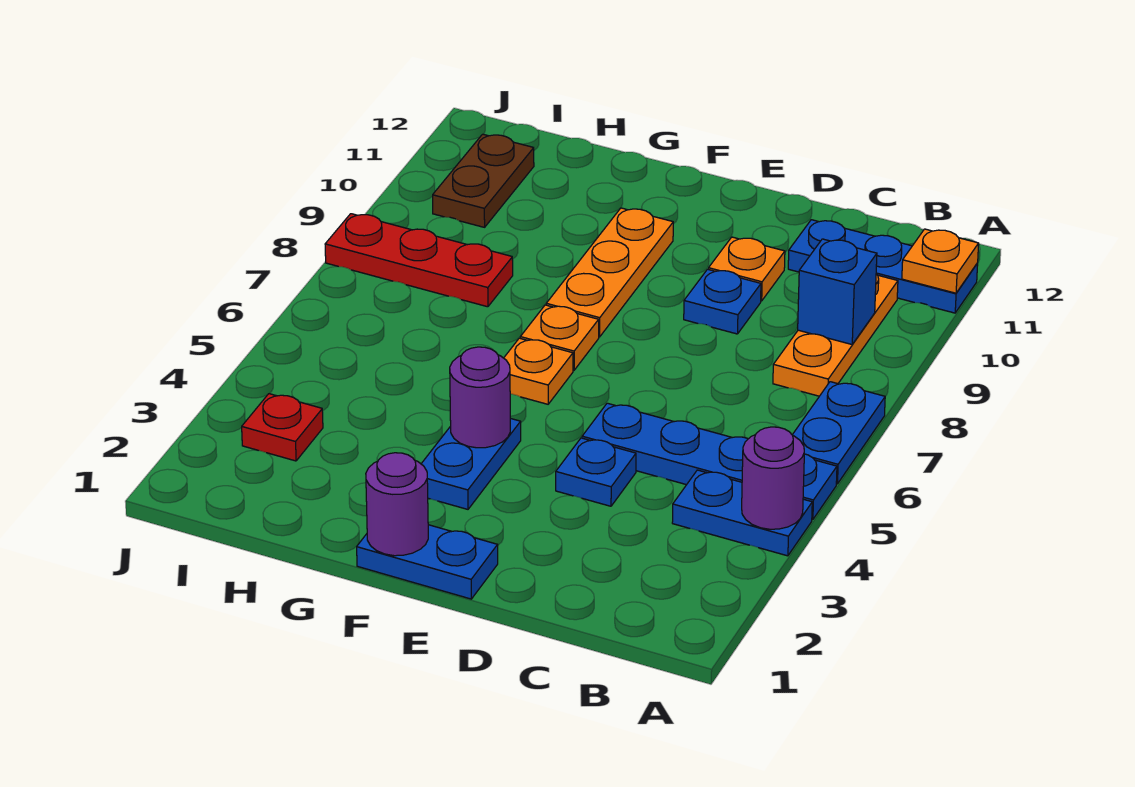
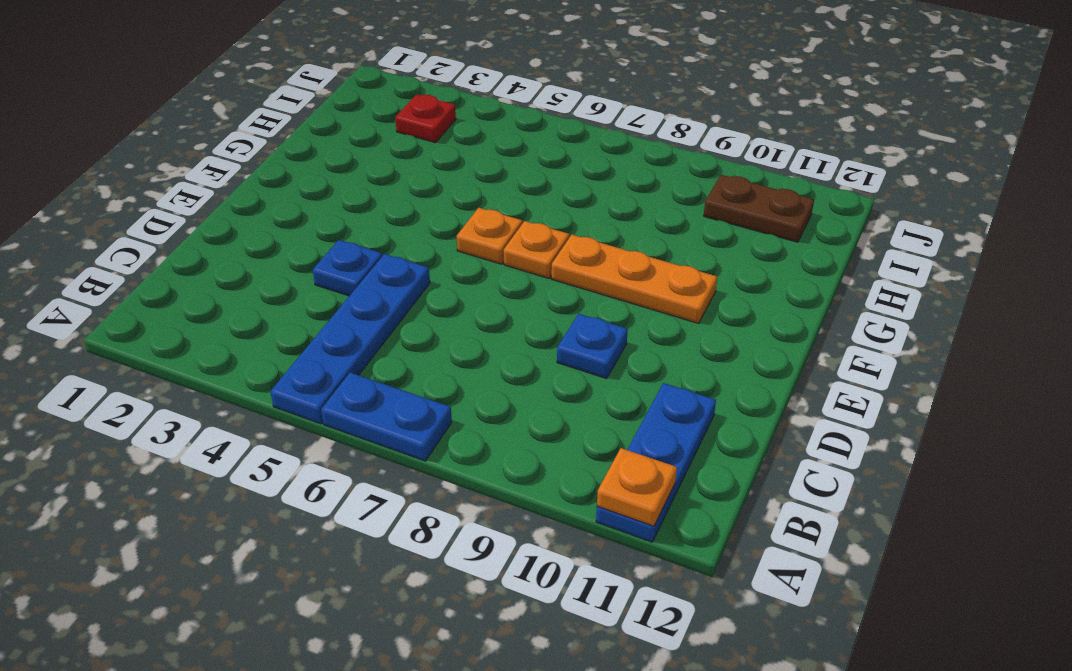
none -> blue 1x2 plate [672,470,812,556]
none -> orange 1x3 plate [773,274,898,396]
none -> orange 1x1 plate [709,237,785,301]

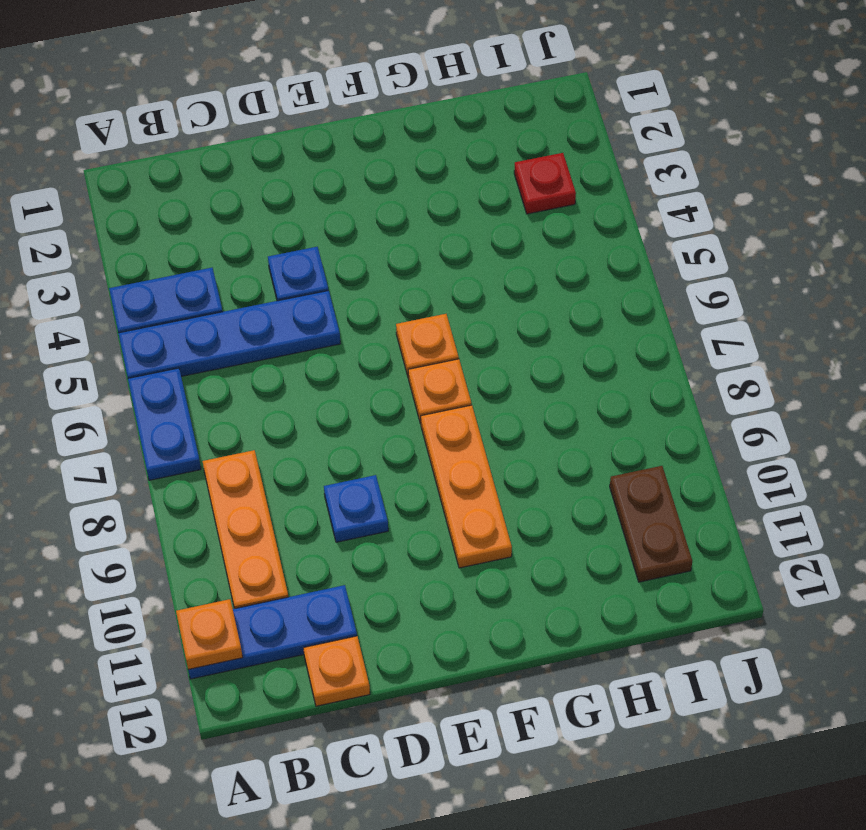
orange 1x1 plate [303,636,370,706] -> orange 1x1 plate moved to [709,237,785,301]
none -> blue 1x2 plate [357,525,498,599]
none -> blue 1x2 plate [421,418,521,509]
none -> red 1x3 plate [325,214,513,307]

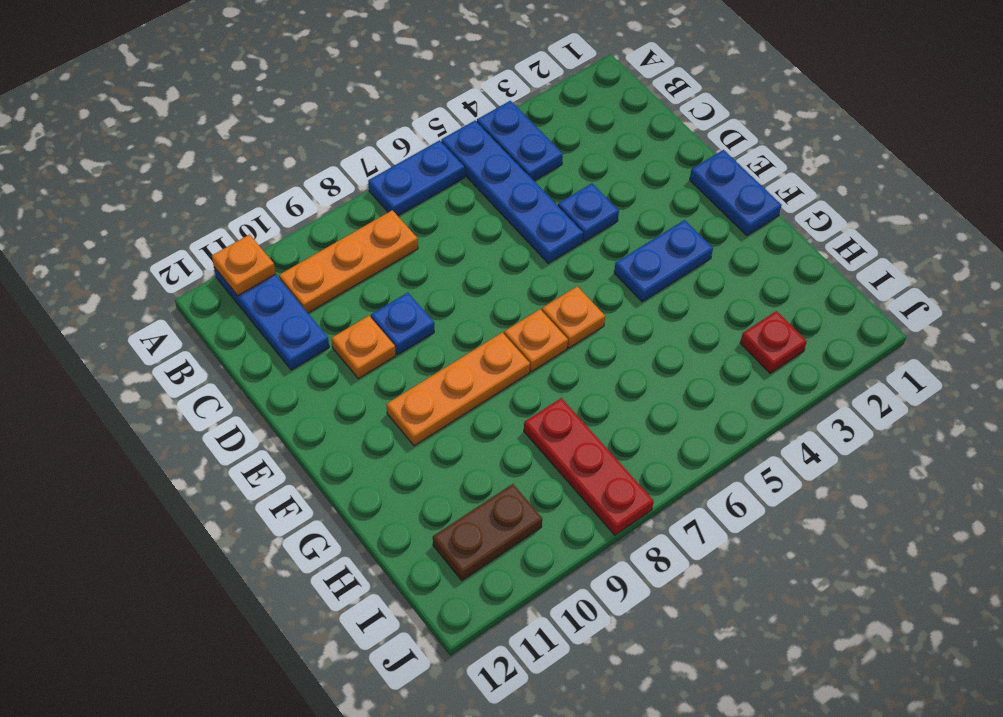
none -> purple 1x1 round brick [742,427,804,529]
none -> blue 1x1 brick [798,239,877,344]
none -> purple 1x1 round brick [366,453,428,556]

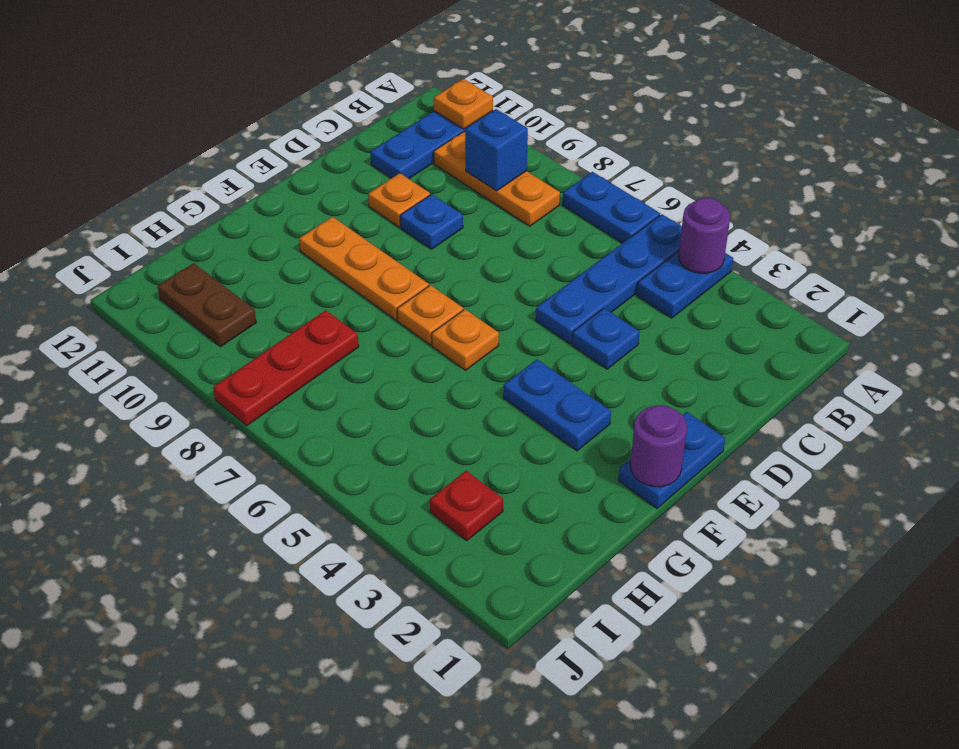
none -> purple 1x1 round brick [450,347,510,448]

